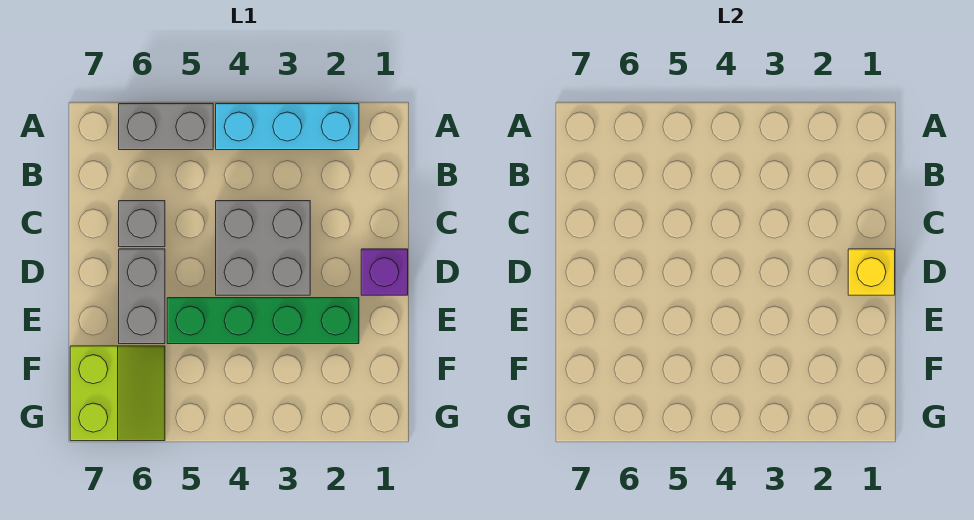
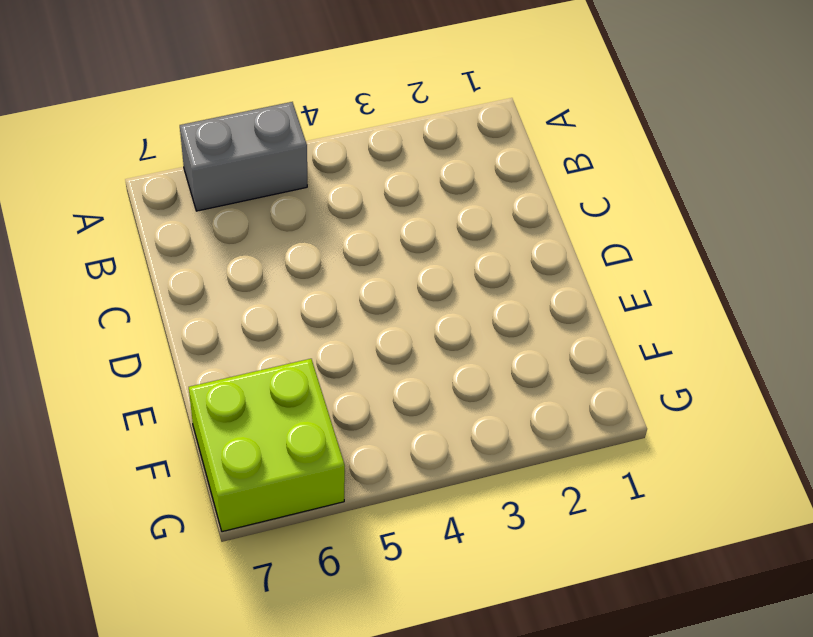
lime 2x2 brick [189,359,345,532] -> lime 2x2 slope [70,346,165,441]
none -> cyan 1x3 brick [216,104,359,150]
none -> grey 2x2 brick [216,201,310,295]

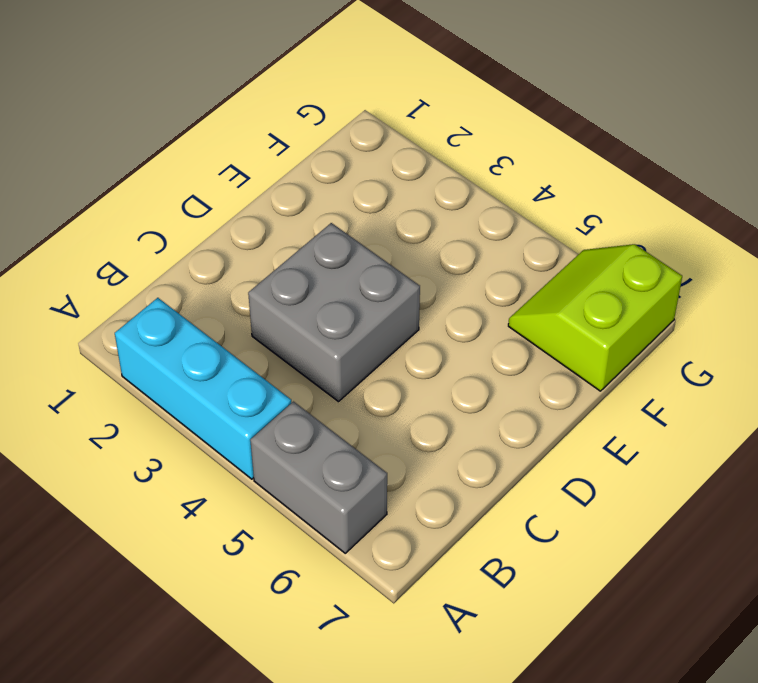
none -> grey 1x1 brick [119,201,165,247]
none -> purple 1x1 brick [361,249,408,295]

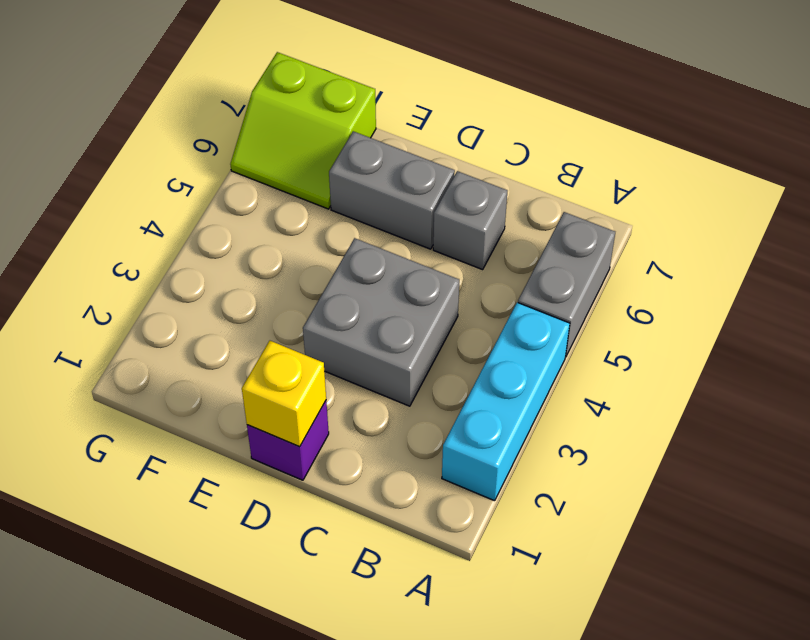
none -> green 1x4 brick [167,298,359,344]

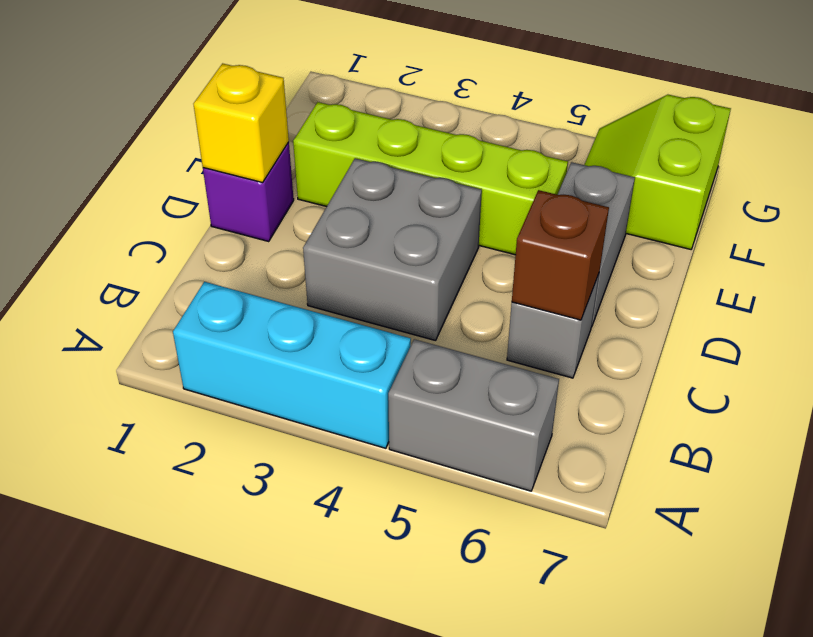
brown 1x1 brick [512,190,609,320] -> none
lime 1x4 brick [293,102,568,255] -> green 1x4 brick [167,298,359,344]

